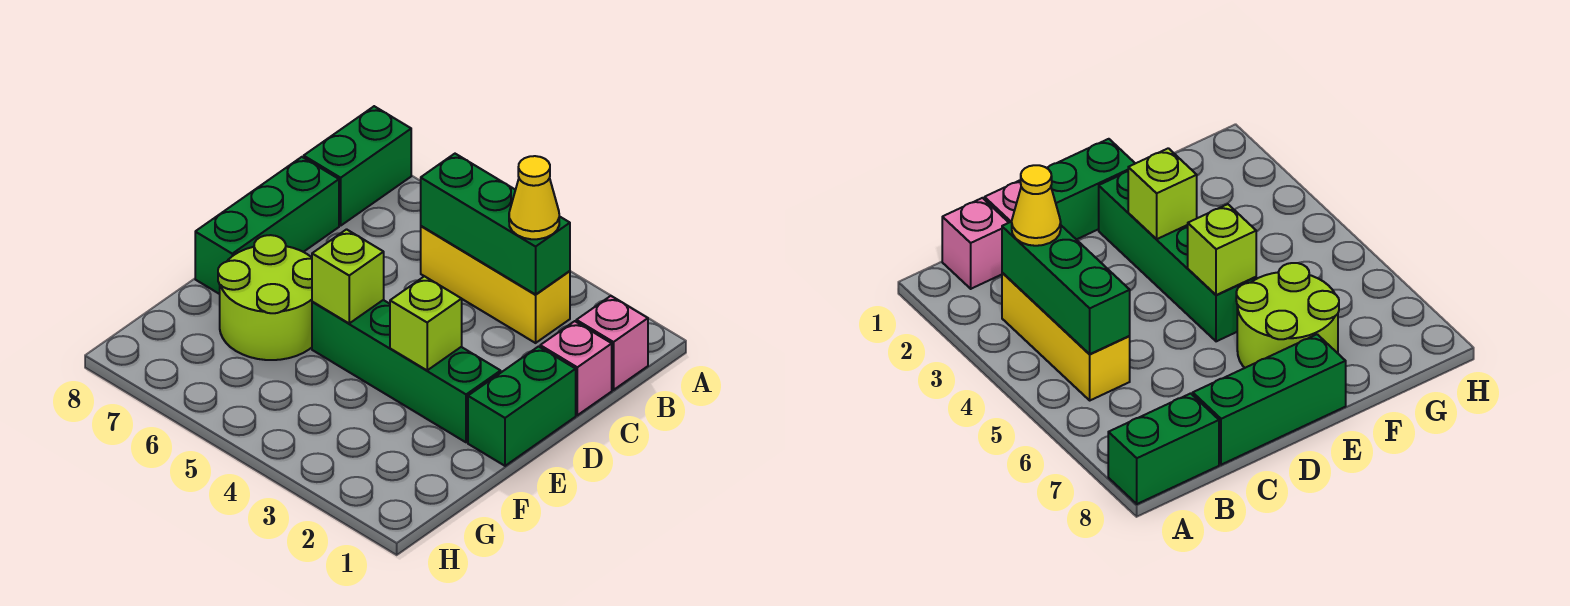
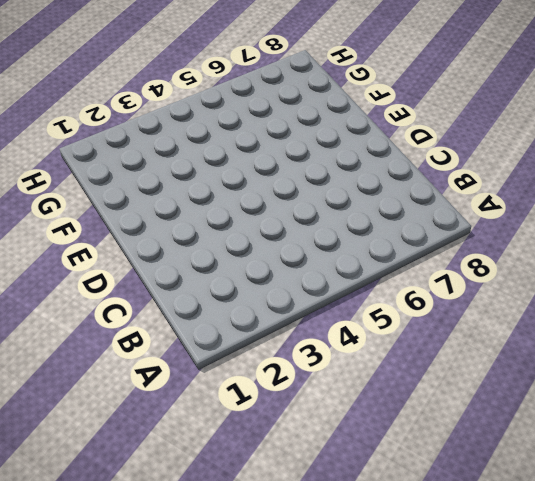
none -> green 1x2 brick [304,106,411,226]
none -> pink 1x1 brick [576,296,648,390]
none -> yellow 1x3 brick [421,226,570,343]

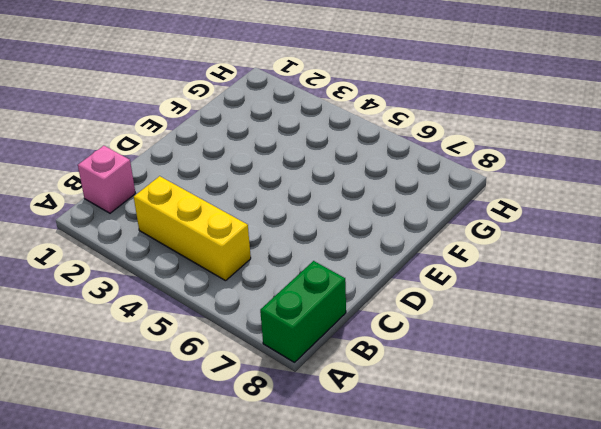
none -> pink 1x1 brick [540,321,612,415]
none -> green 1x3 brick [195,157,339,294]
none -> green 1x2 brick [468,347,576,466]

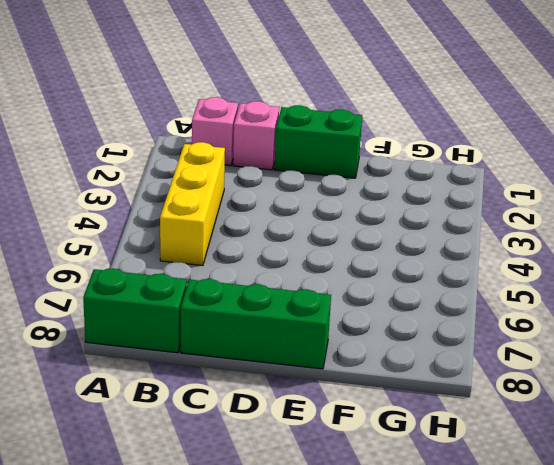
none -> green 1x4 brick [312,300,501,442]
none -> lime 2x2 round brick [218,235,312,360]
none -> green 1x3 brick [421,154,570,294]

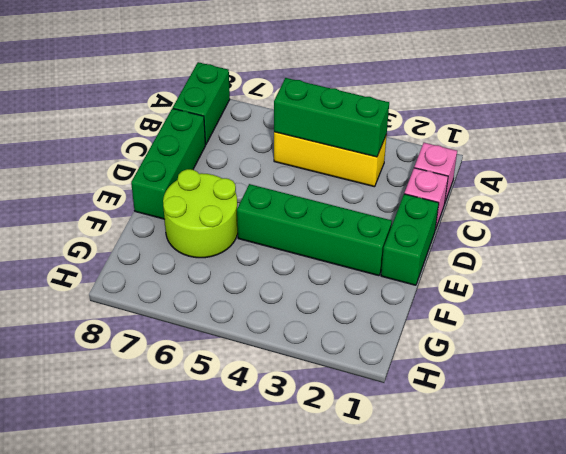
none -> lime 1x1 brick [390,276,462,370]
none -> lime 1x1 brick [312,229,384,323]
none -> yellow 1x1 cone [509,156,559,239]

